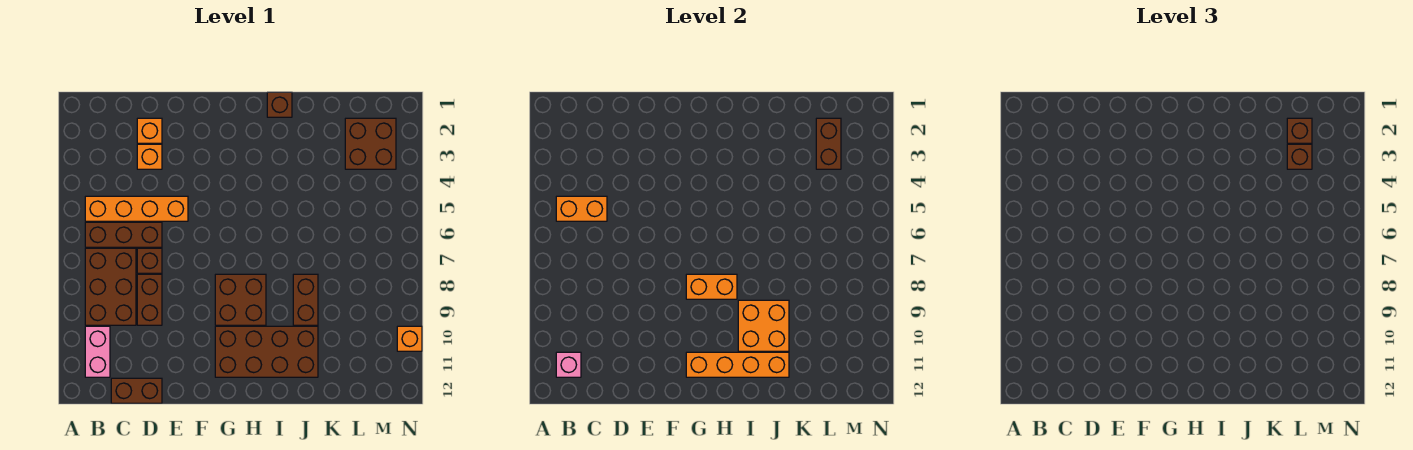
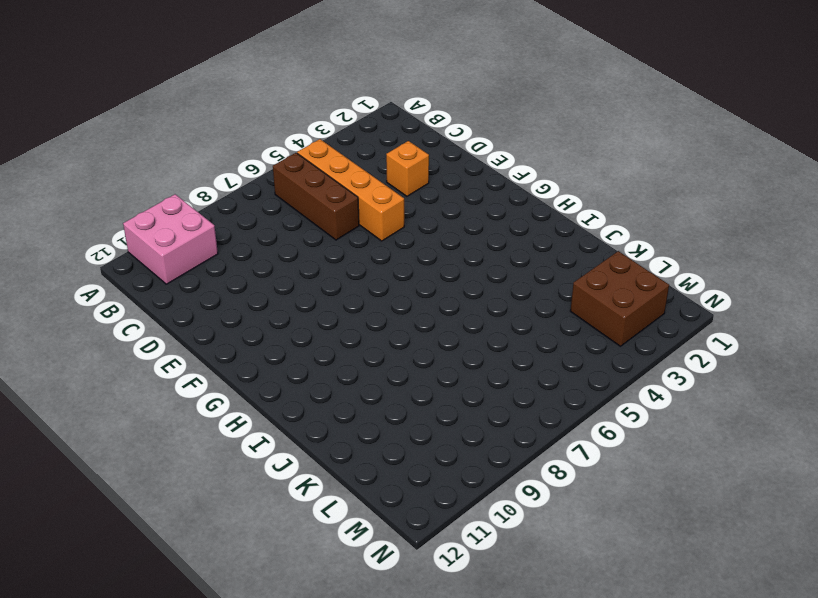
pink 2x2 brick [123,194,218,284] -> pink 1x2 brick [85,326,110,377]
none -> brown 2x3 brick [85,248,136,325]
none -> brown 1x2 brick [111,378,162,403]
none -> orange 1x1 brick [137,118,162,143]

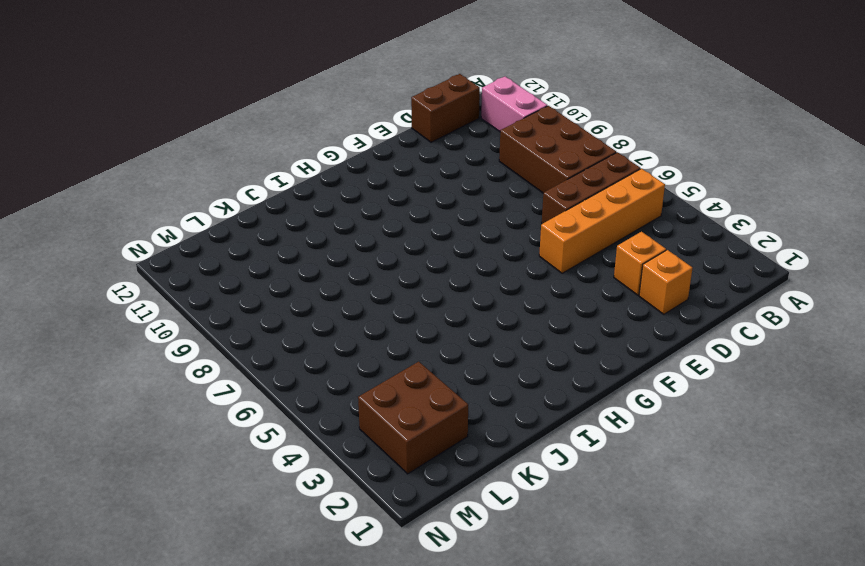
none -> brown 1x1 brick [137,248,162,273]
none -> brown 1x2 brick [137,274,162,325]
none -> brown 2x2 brick [215,274,266,325]

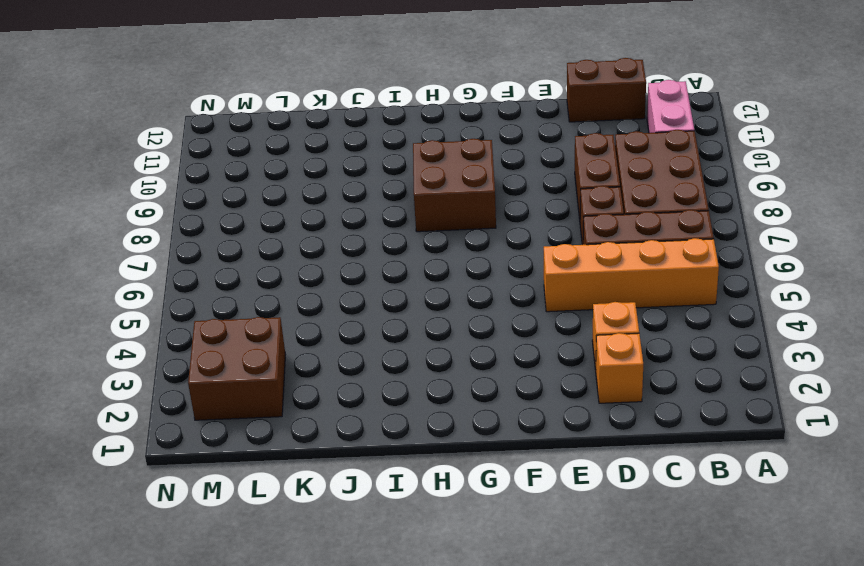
none -> brown 2x4 brick [215,326,318,377]
none -> brown 1x1 brick [267,92,292,117]
none -> brown 1x2 brick [293,274,318,325]

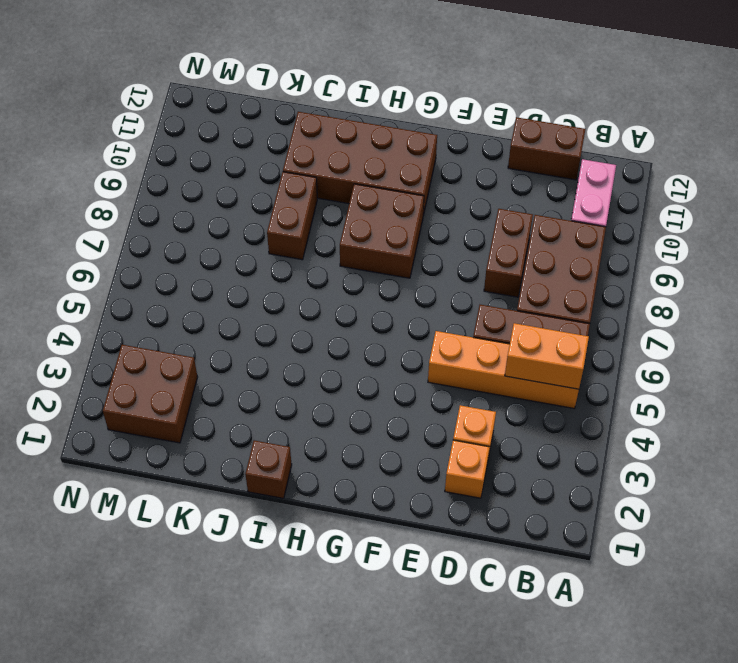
none -> brown 1x1 brick [137,248,162,273]
none -> orange 1x1 brick [397,326,422,351]
none -> pink 1x1 brick [556,352,581,377]

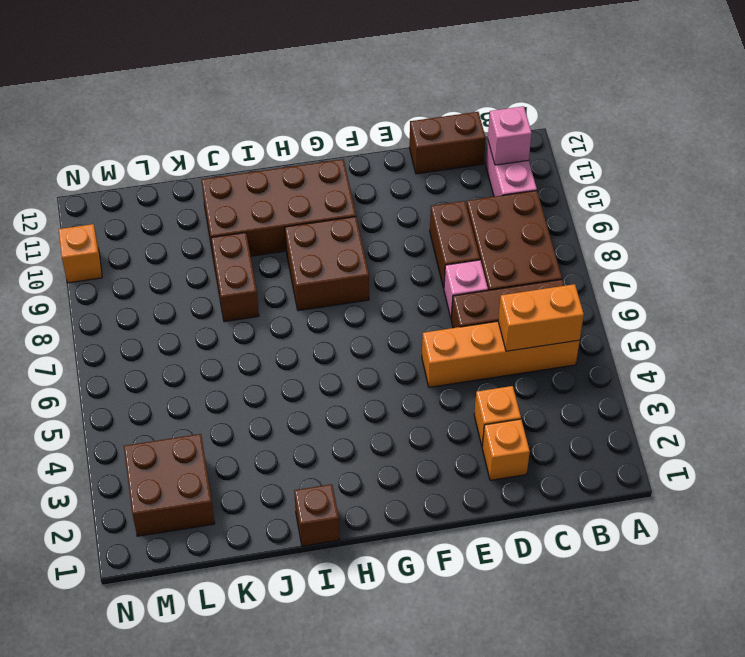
pink 1x1 brick [444,260,488,318] -> brown 1x1 brick [137,248,162,273]
none -> orange 1x2 brick [686,274,737,299]
none -> orange 1x4 brick [686,352,789,377]
none -> orange 2x2 brick [738,300,789,351]

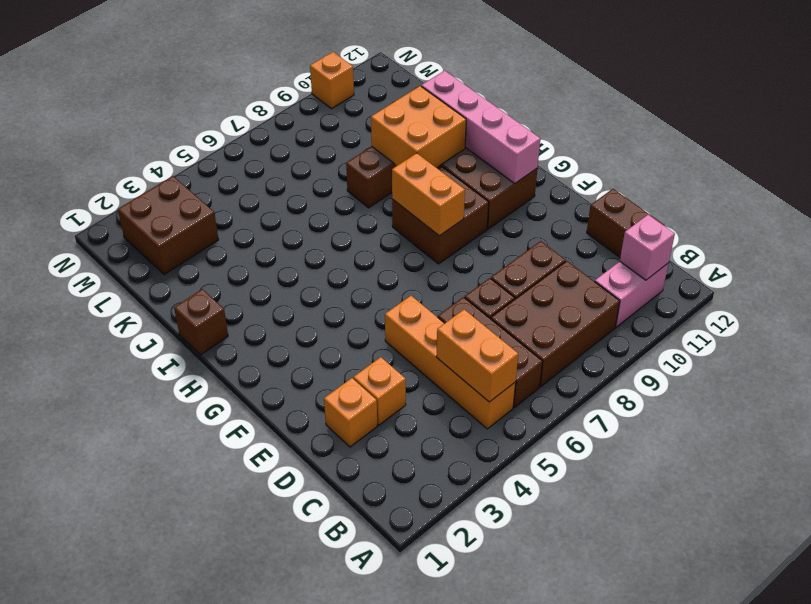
pink 1x4 brick [421,71,540,183] -> orange 1x4 brick [686,352,789,377]
none -> brown 1x2 brick [816,118,841,169]
none -> brown 1x1 brick [1287,118,1312,143]
none -> brown 1x1 brick [1287,144,1312,169]

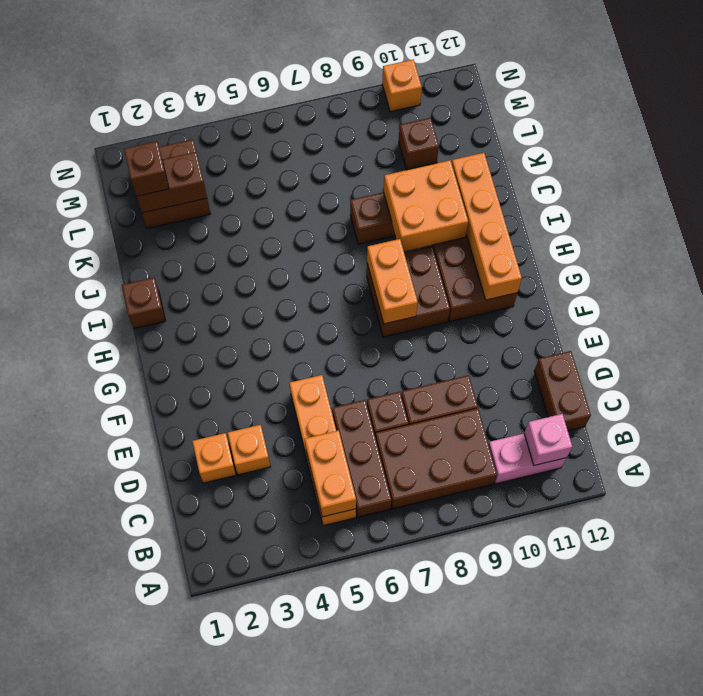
brown 1x1 brick [399,118,439,170] -> brown 1x1 brick moved to [1287,144,1312,169]

